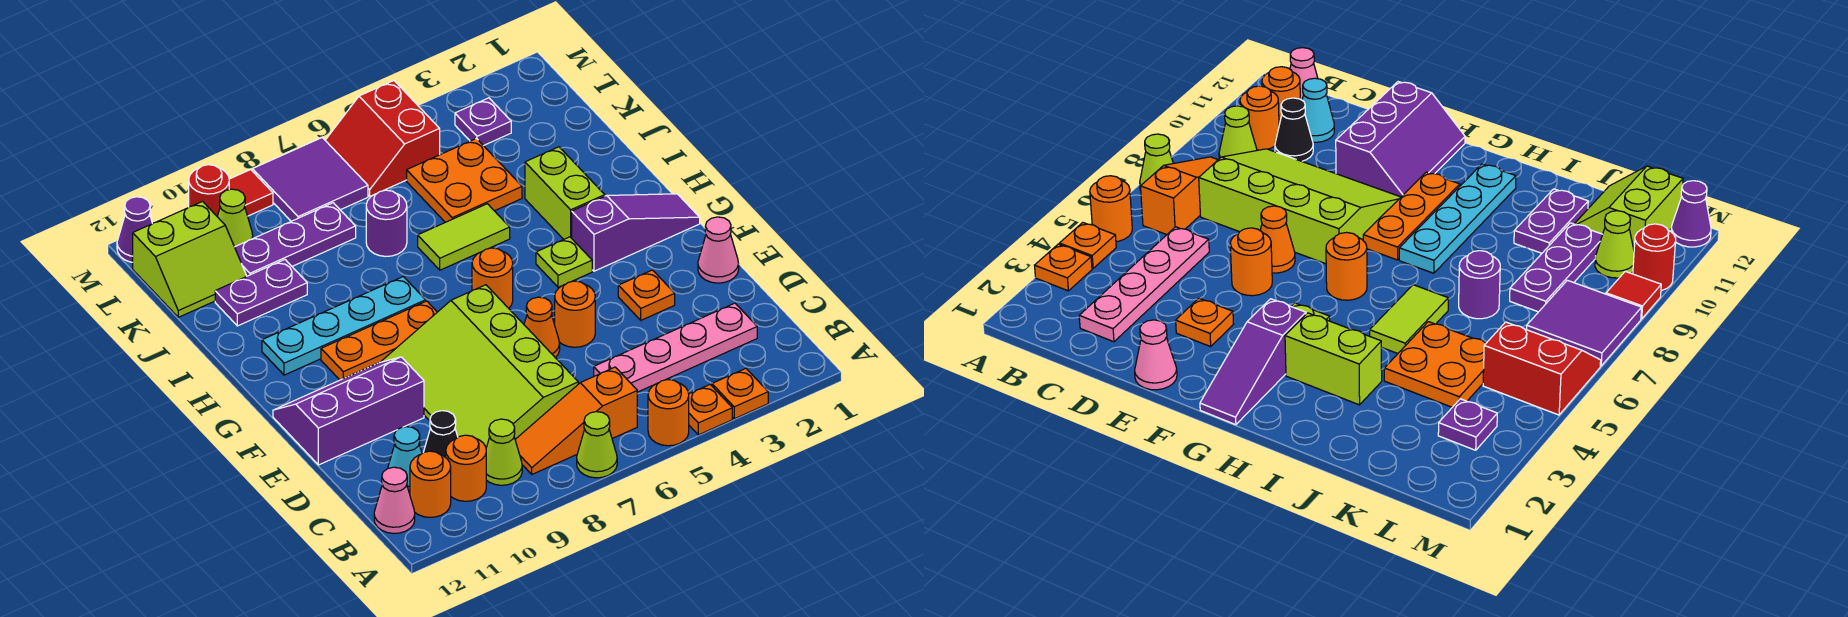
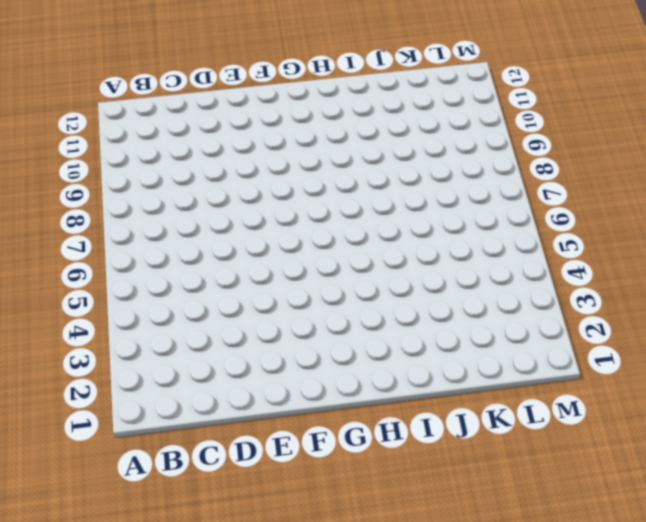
none -> orange 1x1 plate [712,369,768,419]
none -> orange 1x1 plate [689,385,732,435]
none -> orange 1x1 round brick [648,380,689,446]
none -> lime 1x1 cone [577,412,617,478]

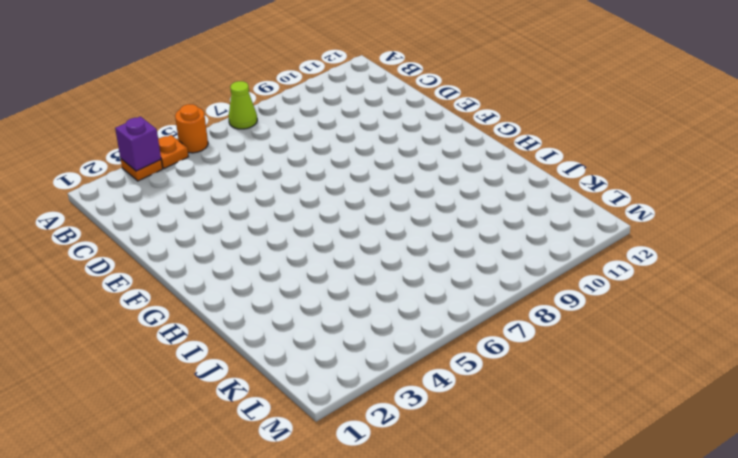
purple 1x1 brick [115,117,161,171] -> none
none -> orange 1x3 slope [515,367,637,474]
none -> lime 1x1 cone [486,419,522,485]
none -> orange 1x1 round brick [446,435,486,501]
none -> orange 1x1 round brick [410,451,451,517]

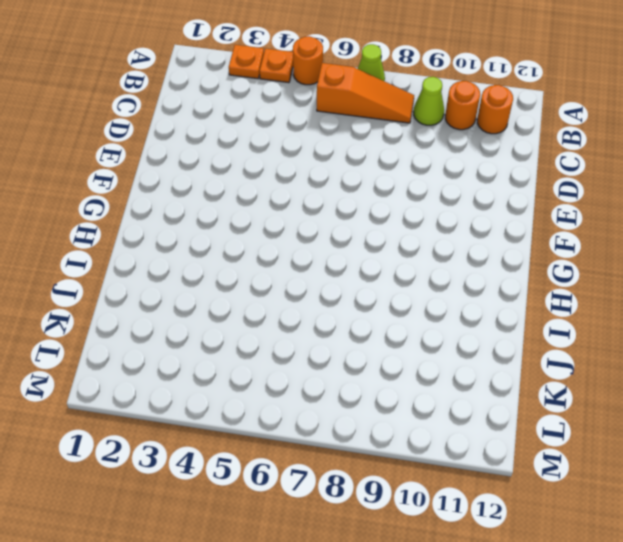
none -> pink 1x1 cone [374,467,415,534]
none -> pink 1x4 plate [594,303,757,392]
none -> lime 3x4 slope [381,285,578,447]
none -> black 1x1 cone [423,411,458,457]

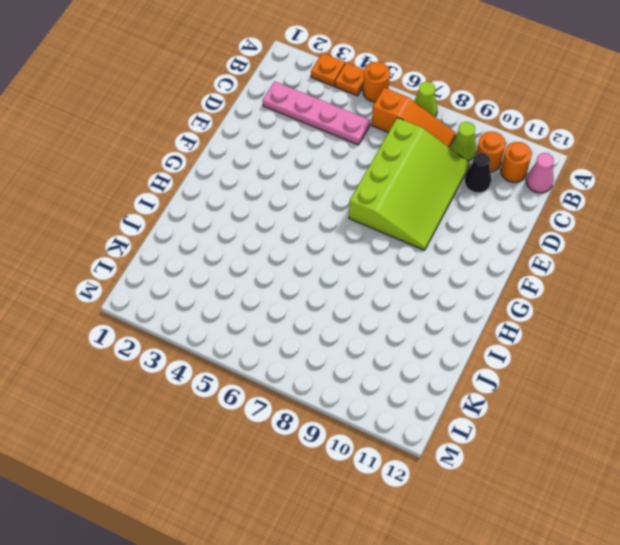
none -> cyan 1x1 cone [388,427,422,493]
none -> pink 1x1 cone [698,217,739,283]
none -> orange 1x1 plate [618,270,675,320]
none -> orange 1x1 round brick [555,281,595,347]

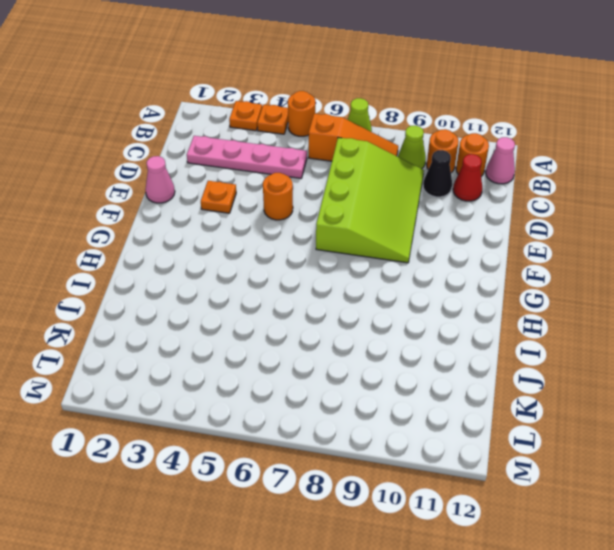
red 1x1 cone [453,154,482,201] -> cyan 1x1 cone [388,427,422,493]
none -> orange 1x1 cone [524,297,560,358]
none -> purple 2x3 slope [273,357,424,465]
none -> purple 1x3 slope [572,194,700,271]
none -> lime 1x1 plate [536,237,592,287]

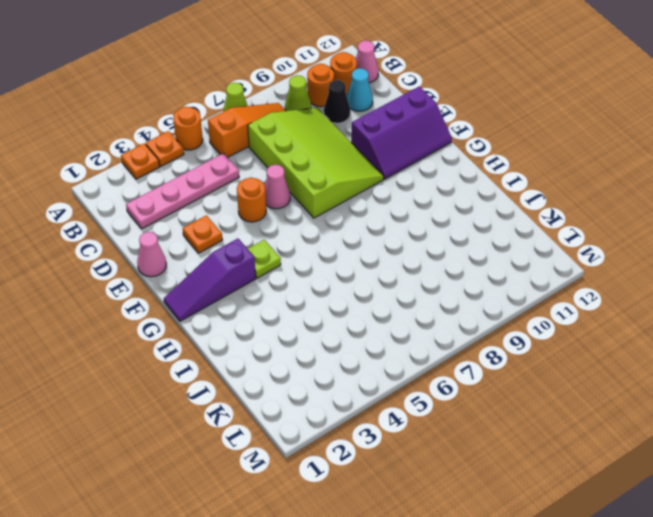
pink 1x1 cone [265,165,290,209] -> orange 1x1 cone [524,297,560,358]
none -> orange 1x1 round brick [472,248,513,308]
none -> orange 1x3 plate [321,301,437,380]
none -> lime 1x2 brick [525,147,605,239]
none -> cyan 1x4 plate [262,276,426,375]

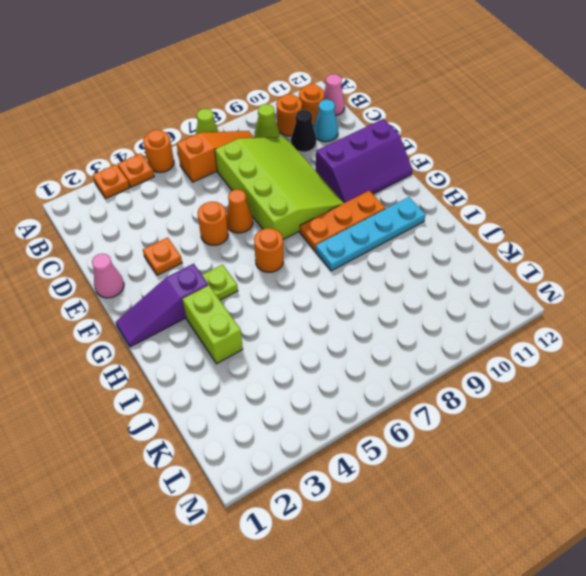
none -> pink 1x4 plate [594,303,757,392]
none -> lime 1x2 tile [418,204,510,270]
none -> orange 2x2 plate [407,139,522,222]
none -> purple 1x1 round brick [366,190,407,256]

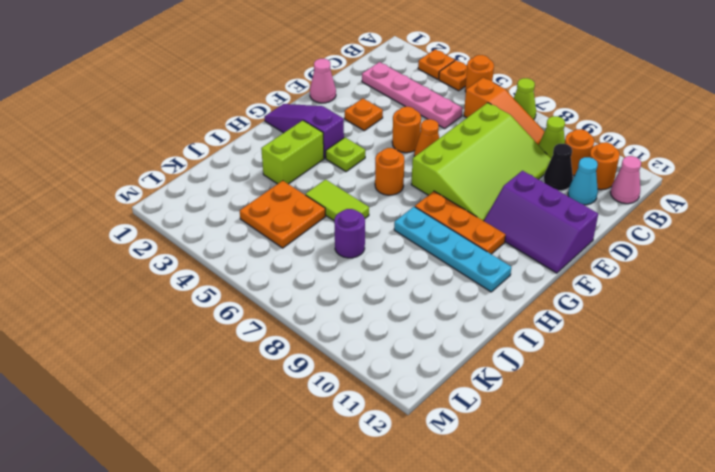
none -> purple 1x2 plate [215,260,307,326]
none -> purple 1x3 plate [235,203,356,276]
none -> lime 2x2 slope [133,201,247,317]
none -> purple 1x1 plate [455,98,511,146]

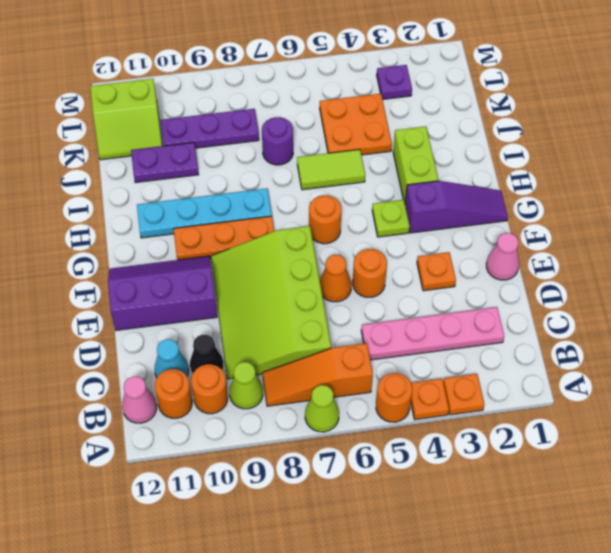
none -> red 2x2 slope [325,81,440,196]
none -> purple 2x2 tile [252,138,368,221]
none -> lime 1x1 cone [217,189,253,247]
none -> red 1x1 tile [229,170,273,216]

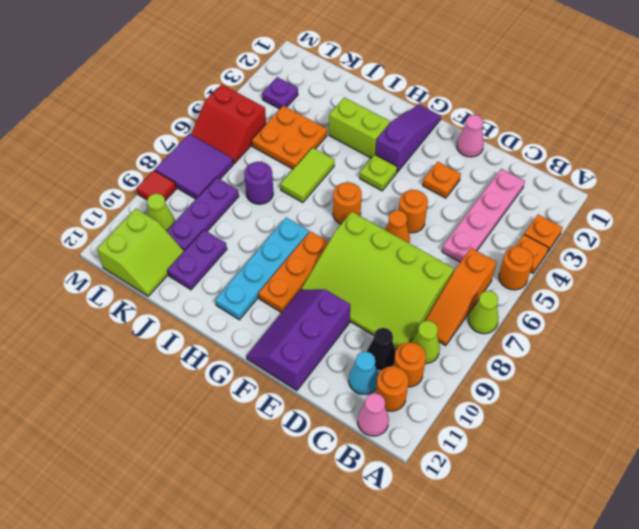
none -> red 1x1 round brick [189,165,229,216]
none -> purple 1x1 cone [117,197,152,262]

